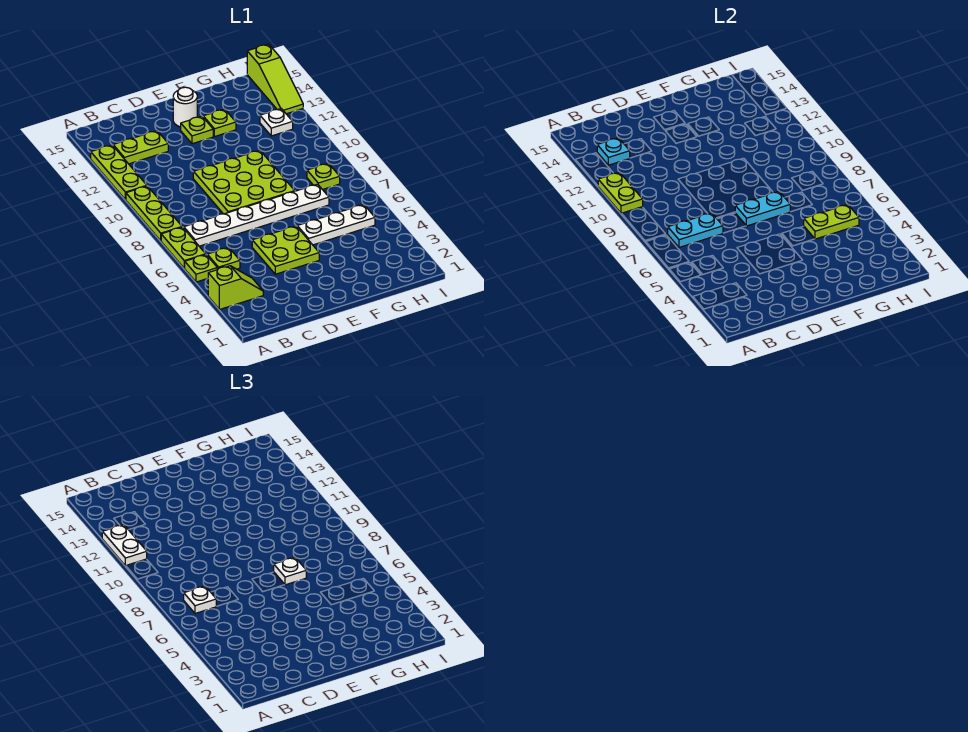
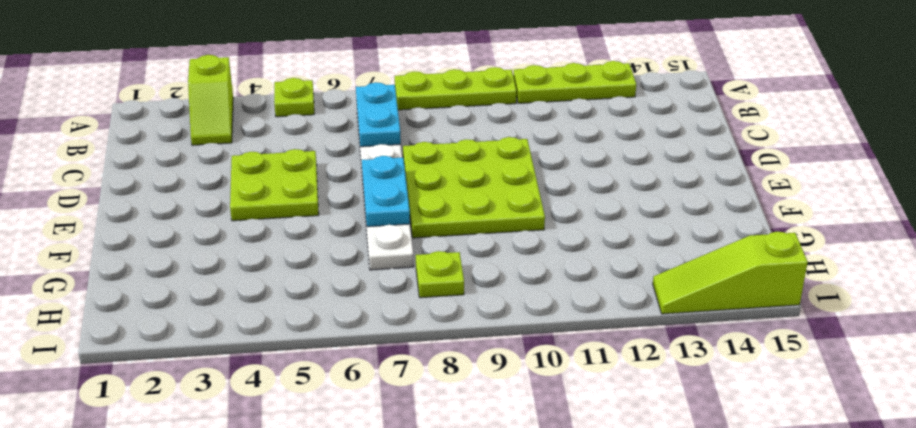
none -> lime 1x2 plate [161,227,206,268]
none -> lime 1x1 plate [207,247,240,270]
none -> lime 1x2 plate [113,131,168,164]

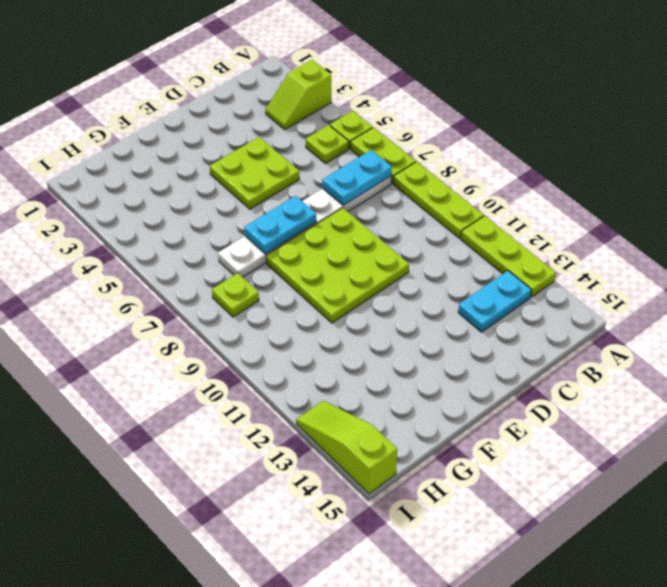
cyan 1x2 plate [458,271,531,332] -> lime 1x2 plate [113,131,168,164]
none -> lime 1x1 plate [181,116,213,144]
none -> white 1x1 round brick [173,87,197,127]
none -> white 1x3 plate [297,204,375,245]

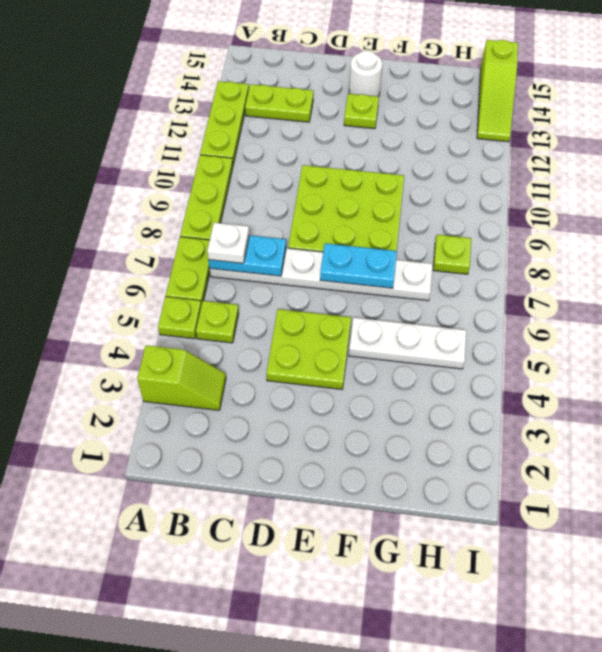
none -> lime 1x1 plate [203,109,236,137]
none -> white 1x1 plate [260,109,293,136]
none -> lime 1x2 plate [598,172,643,214]

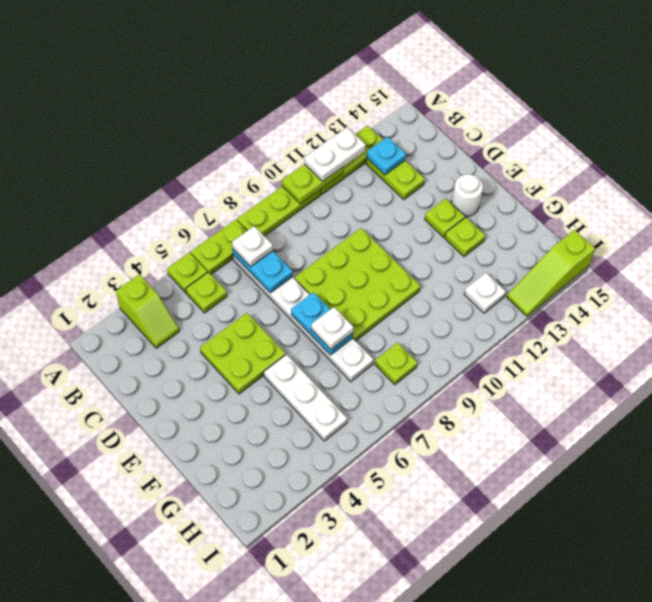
none -> lime 1x2 plate [804,204,859,239]

